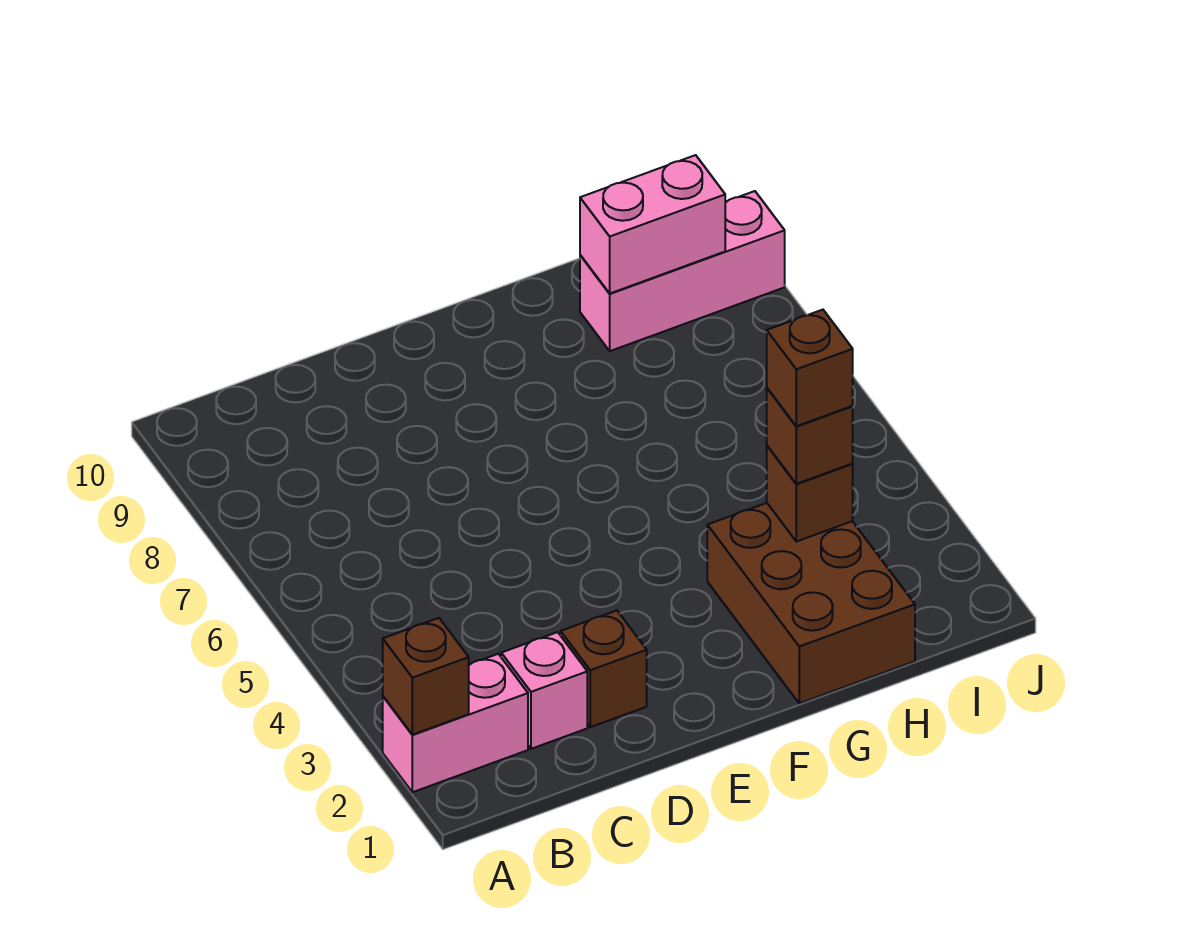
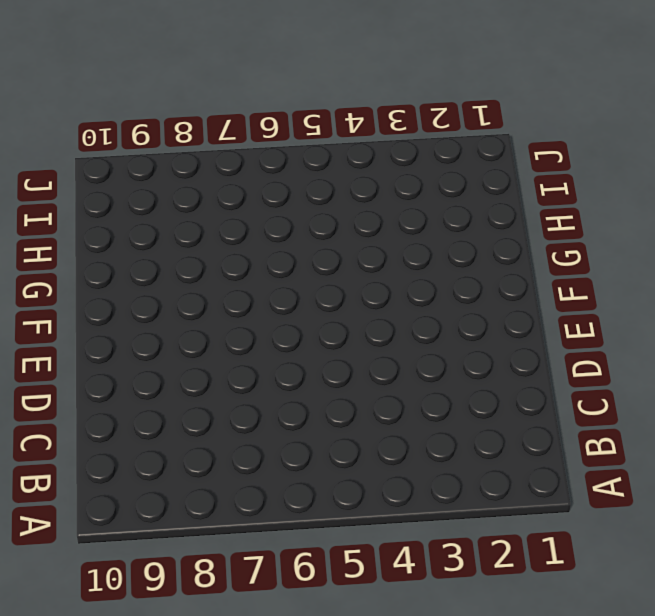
none -> pink 1x2 brick [383,654,528,792]
none -> pink 1x1 brick [501,632,587,749]

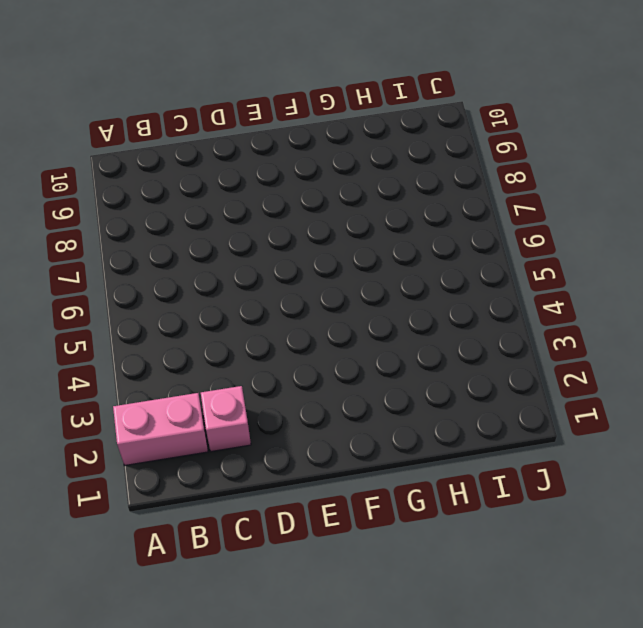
none -> brown 1x1 brick [560,611,647,727]
none -> brown 2x3 brick [707,503,915,703]

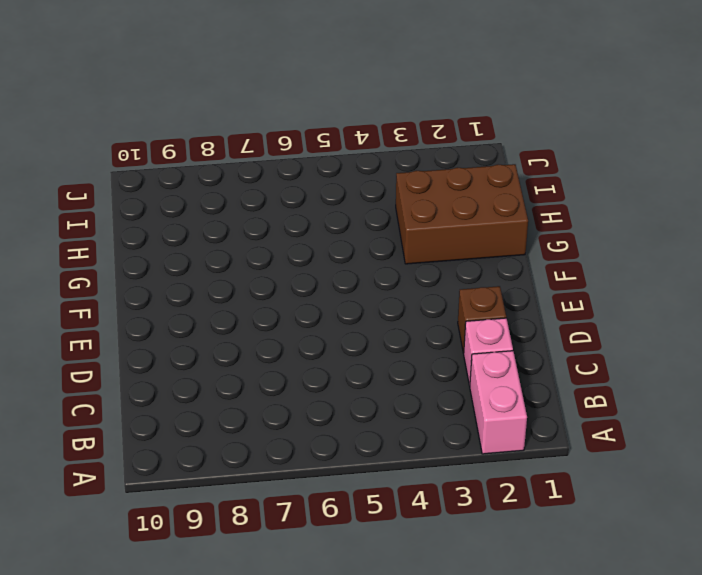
none -> pink 1x3 brick [580,191,785,351]
none -> brown 1x1 brick [383,618,469,735]

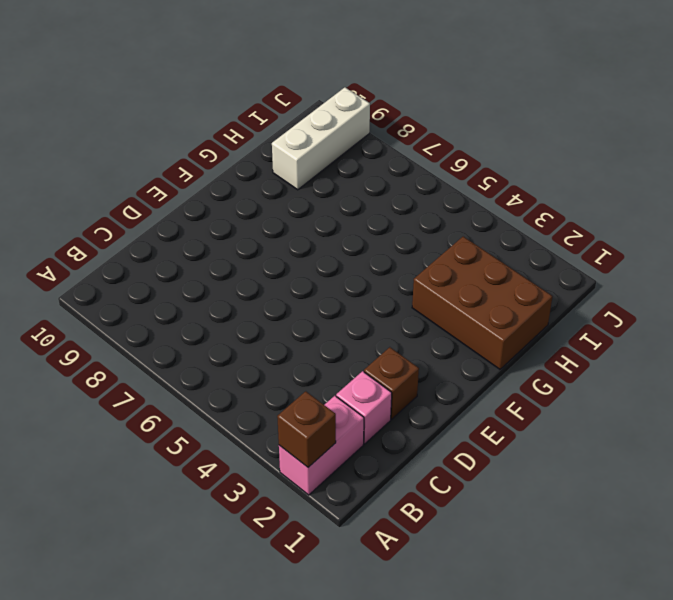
white 1x3 brick [272,87,370,190] -> pink 1x3 brick [580,191,785,351]
none -> brown 1x1 brick [767,446,853,542]
none -> pink 1x2 brick [580,155,725,293]

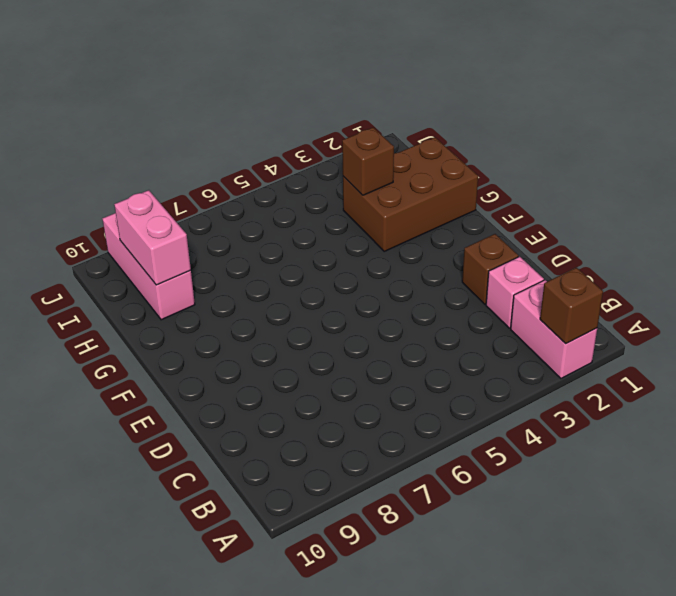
none -> brown 1x1 brick [767,388,853,484]
none -> brown 1x1 brick [767,310,853,426]

